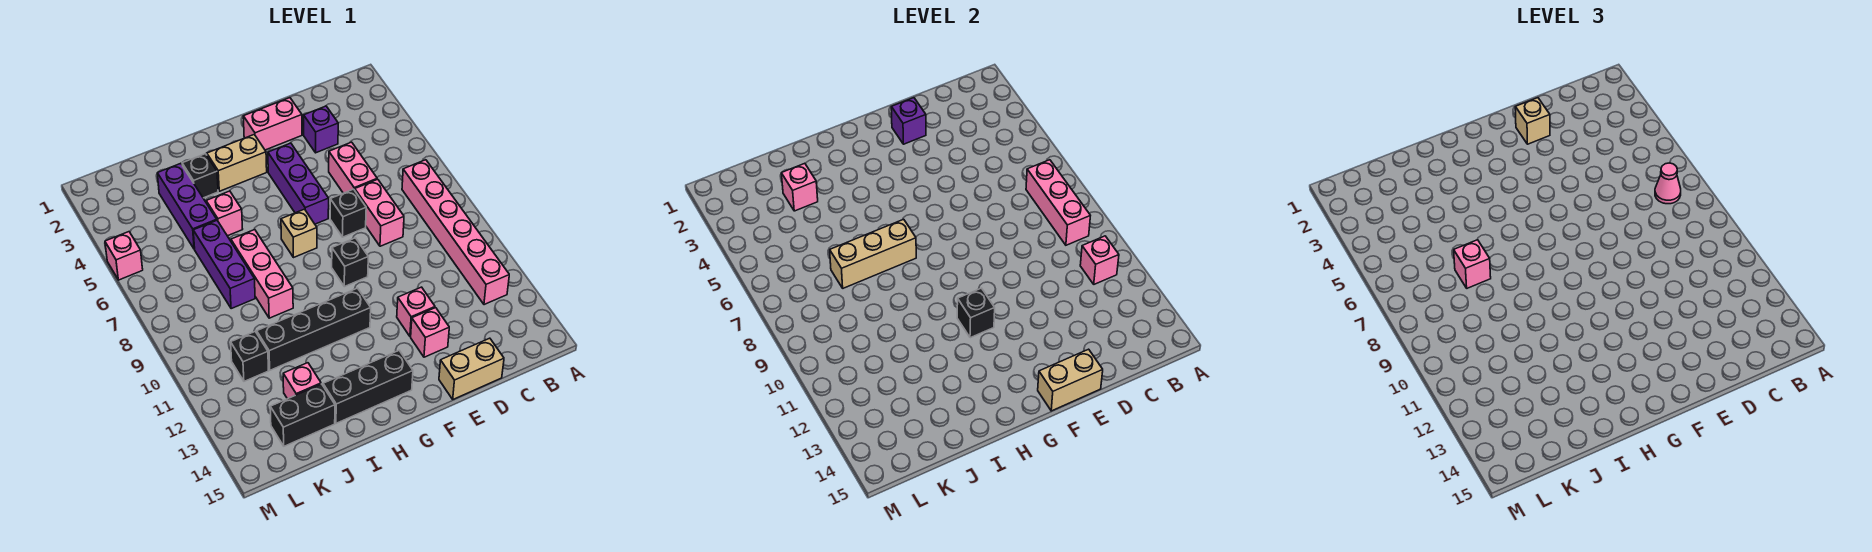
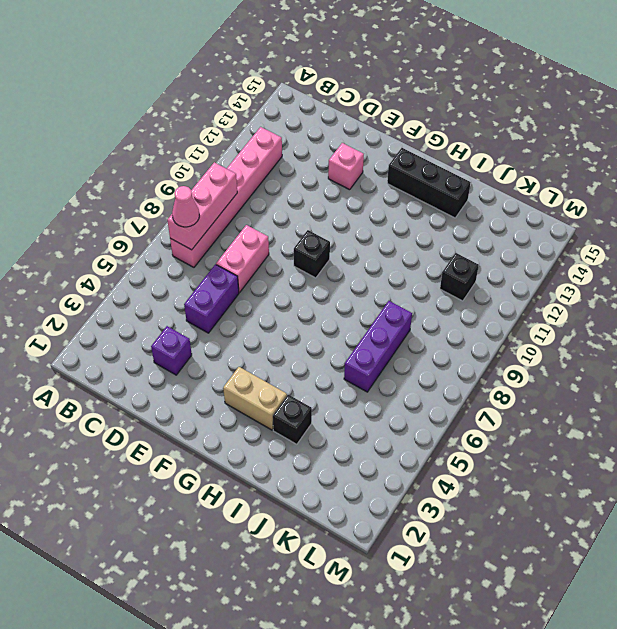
purple 1x2 brick [184,264,239,333] -> pink 1x2 brick [329,142,377,193]
none -> tan 1x2 brick [439,338,504,399]
none -> pink 1x2 brick [243,98,302,150]
none -> black 1x1 brick [330,189,366,237]
none -> pink 1x1 brick [397,287,435,337]

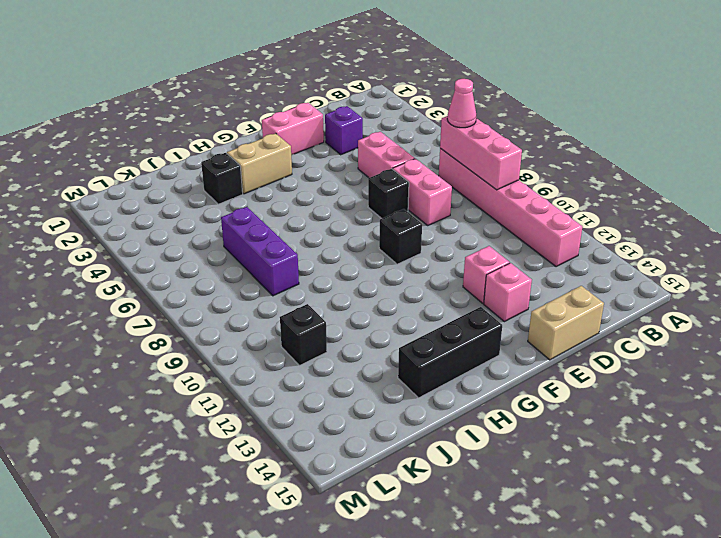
none -> purple 1x3 brick [268,143,329,224]
none -> tan 1x1 brick [281,209,317,258]
none -> black 1x4 brick [257,288,371,370]
none -> pink 1x1 brick [206,191,243,236]

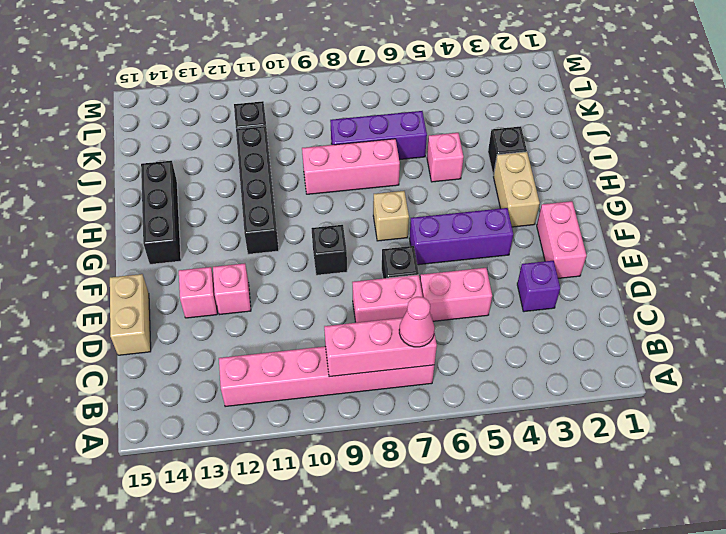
none -> purple 1x3 brick [157,163,217,249]
none -> pink 1x1 brick [283,363,321,399]
none -> black 1x2 brick [270,384,335,446]
none -> pink 1x1 brick [105,232,143,280]

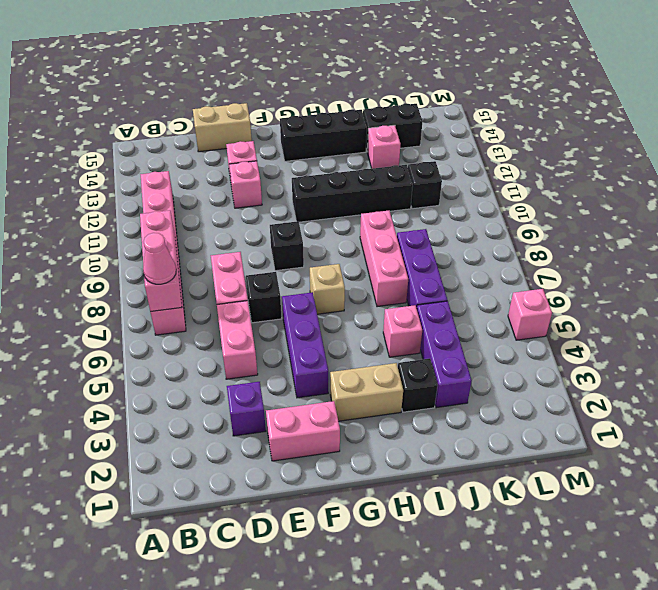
none -> pink 1x1 brick [1080,236,1119,284]
none -> purple 1x1 brick [891,98,926,144]
none -> tan 1x2 brick [1038,349,1103,411]
none -> black 1x1 brick [957,288,995,338]

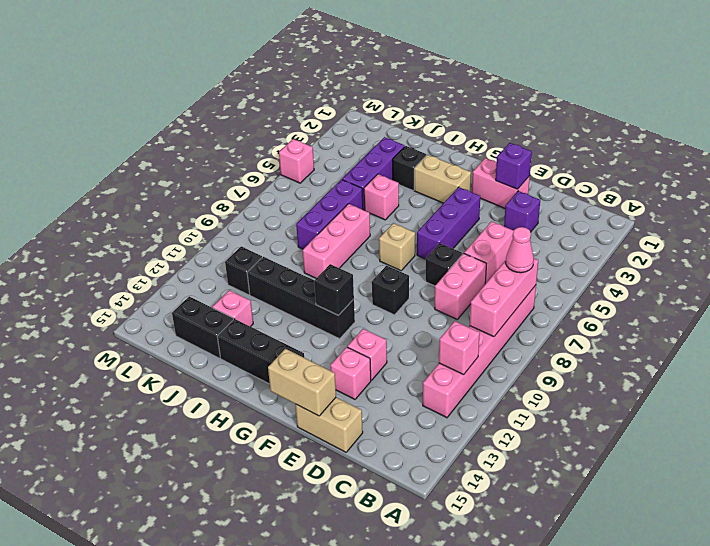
none -> tan 1x3 brick [830,219,916,288]
none -> pink 1x1 brick [781,163,818,211]
none -> tan 1x1 brick [1515,98,1550,144]
none -> pink 1x1 brick [1454,240,1491,288]

